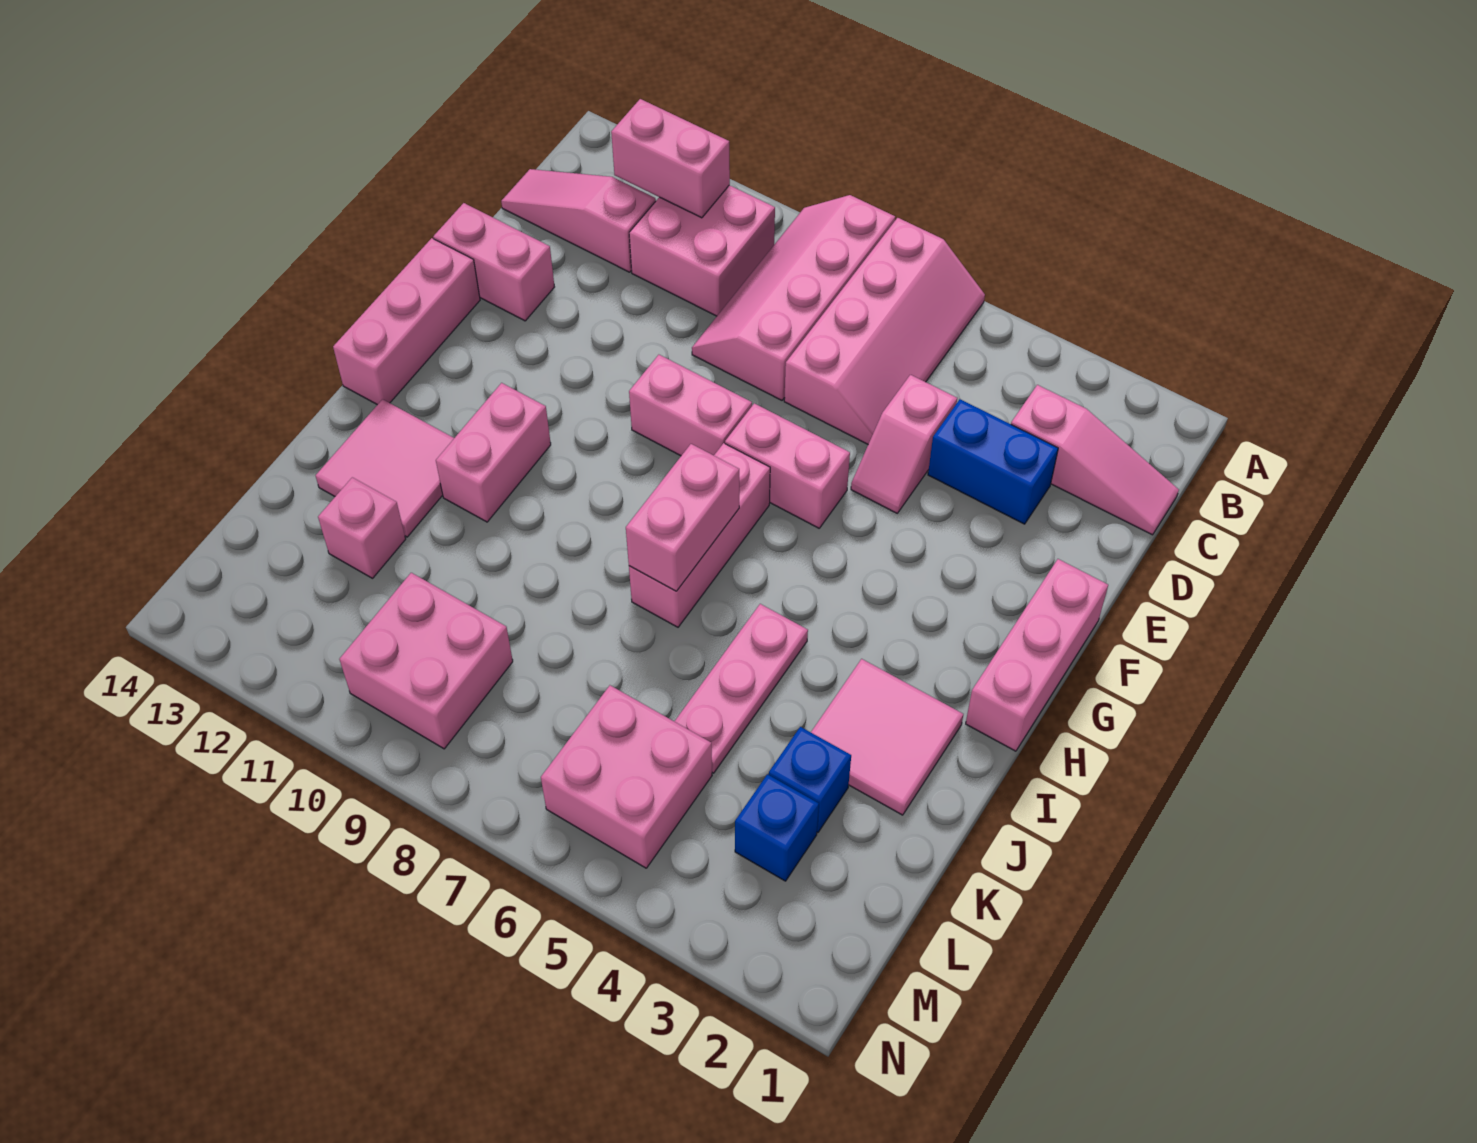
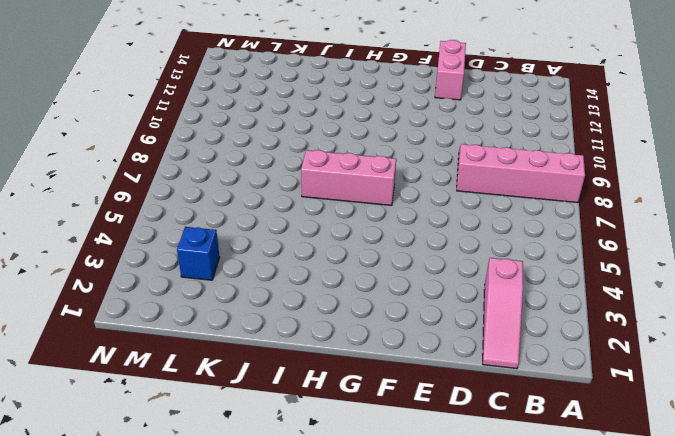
none -> pink 2x4 slope [784,218,985,444]
none -> pink 2x2 brick [629,185,775,316]
none -> pink 1x3 slope [501,169,656,272]

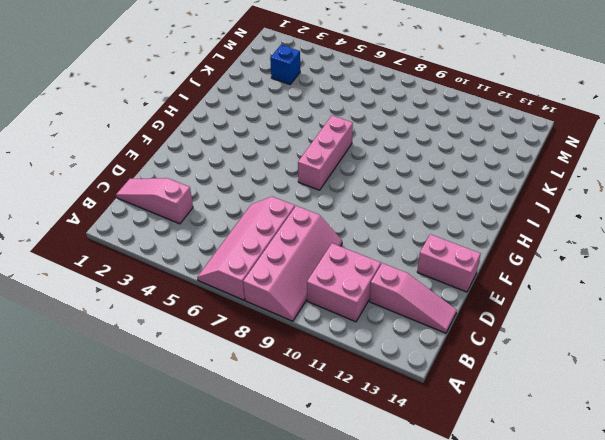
none -> blue 1x2 brick [928,399,1058,524]
none -> pink 1x2 slope [851,375,957,513]
none -> pink 1x3 brick [966,559,1108,751]

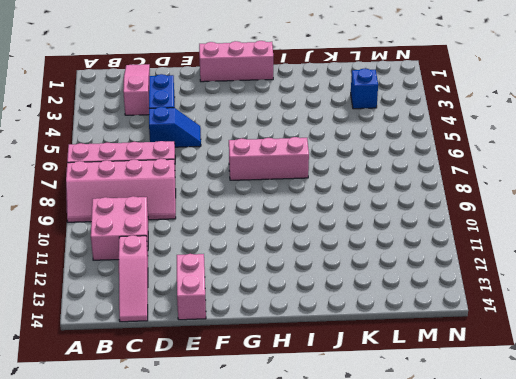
blue 1x2 slope [149,107,201,147] -> pink 1x2 slope [851,375,957,513]
none -> pink 1x2 brick [725,403,850,528]
none -> pink 1x2 brick [629,355,752,456]
none -> pink 1x3 brick [333,238,480,405]

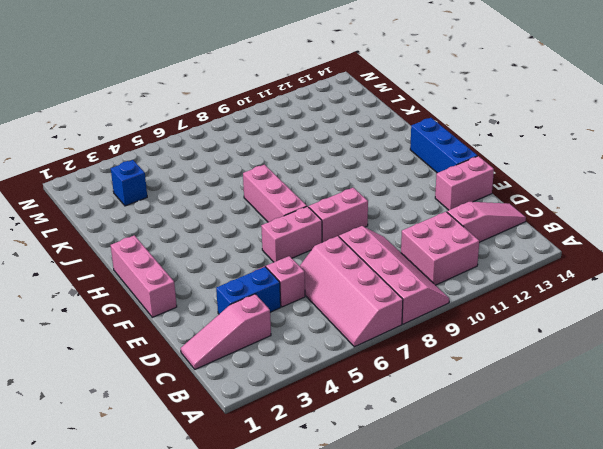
blue 1x3 brick [410,118,477,173] -> pink 1x3 brick [333,238,480,405]
none -> pink 1x2 brick [436,383,551,522]
none -> pink 2x2 tile [811,659,963,815]
none -> pink 1x3 plate [674,604,808,773]

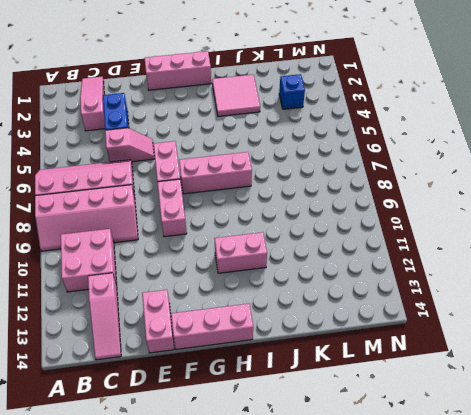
none -> pink 1x3 plate [674,604,808,773]
none -> pink 2x2 tile [316,399,454,537]
none -> blue 1x1 brick [769,727,851,833]

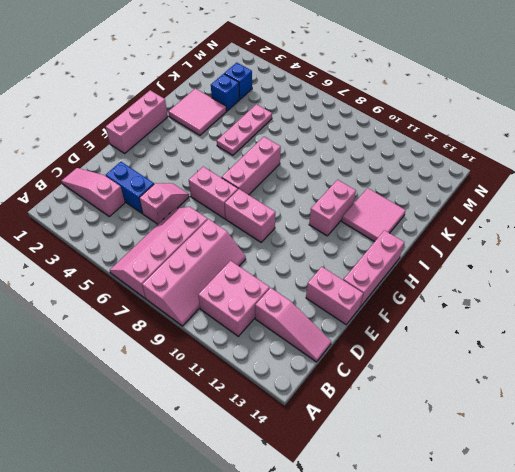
none -> pink 1x1 brick [318,477,406,578]
none -> pink 2x2 brick [541,685,712,868]
none -> pink 2x2 brick [339,573,513,749]

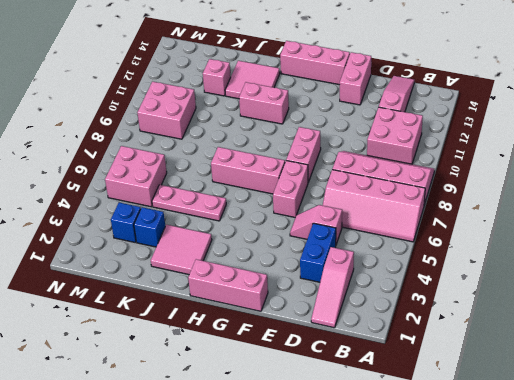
none -> pink 1x2 brick [611,99,730,218]
none -> pink 1x2 brick [626,444,739,591]

